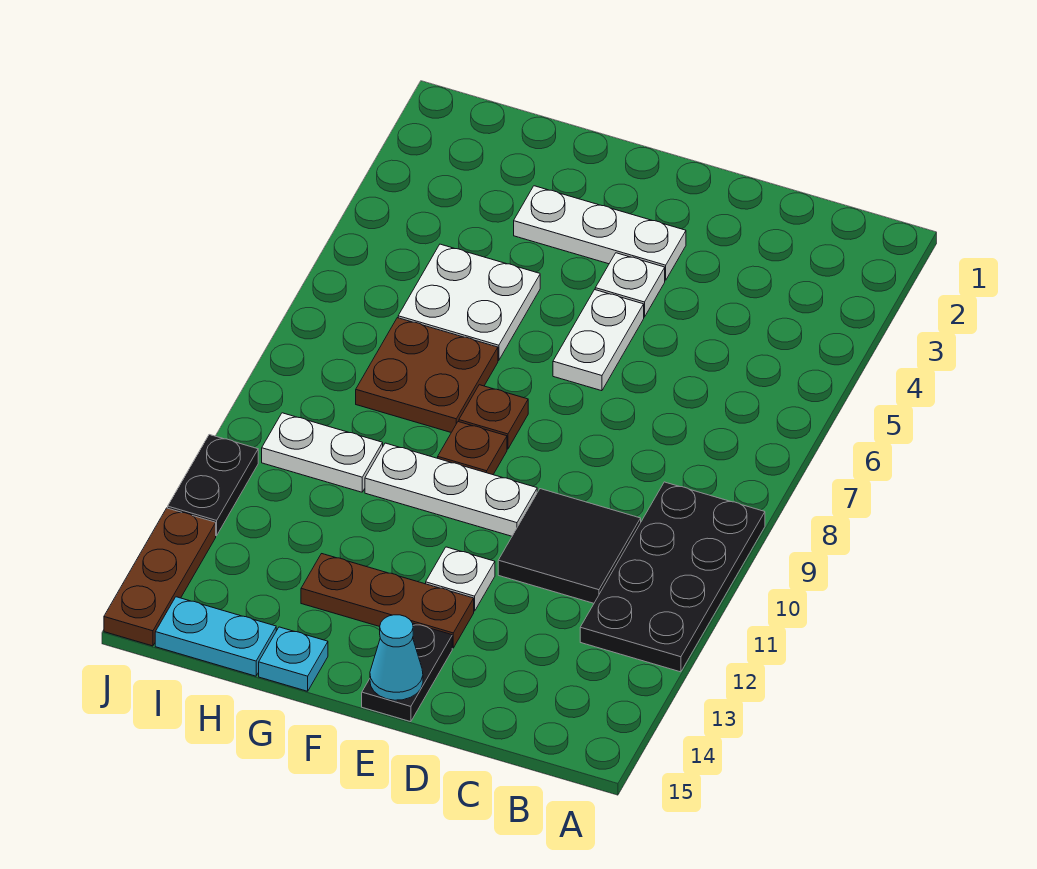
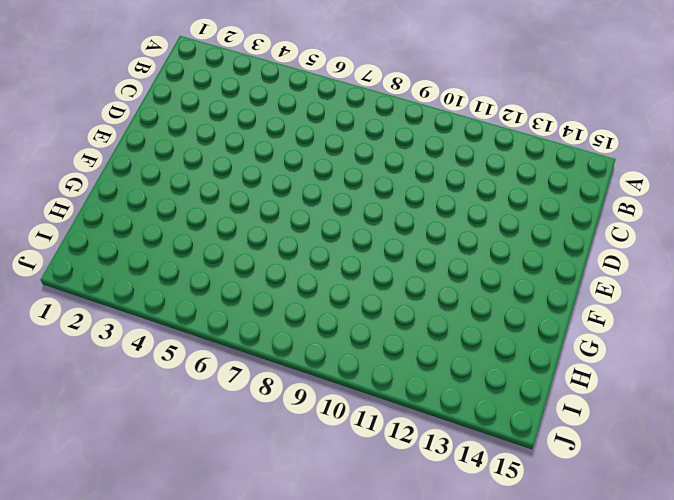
none -> black 2x4 plate [580,482,765,672]
none -> black 2x2 tile [498,489,641,603]
none -> white 1x3 plate [514,186,686,280]

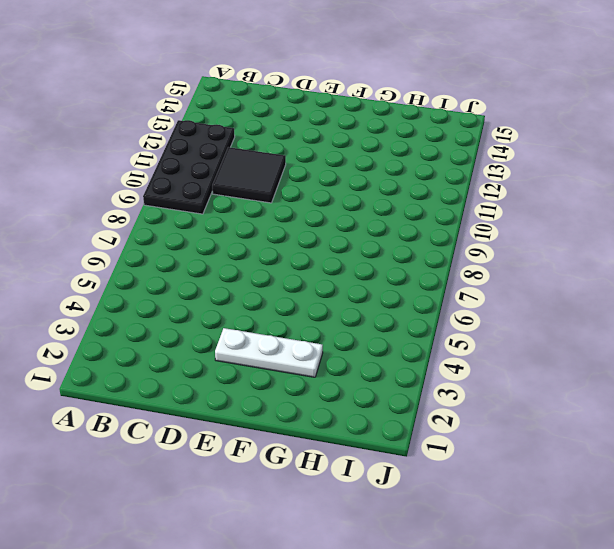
none -> white 1x1 plate [595,253,665,317]
none -> white 1x2 plate [553,290,644,391]
none -> white 1x3 plate [365,443,537,536]

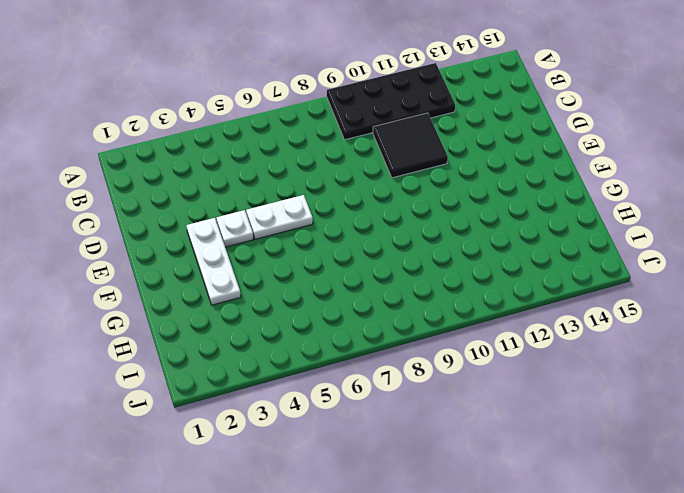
none -> white 1x3 plate [365,443,537,536]
none -> white 1x1 plate [426,547,495,611]
none -> brown 1x3 plate [301,554,474,648]

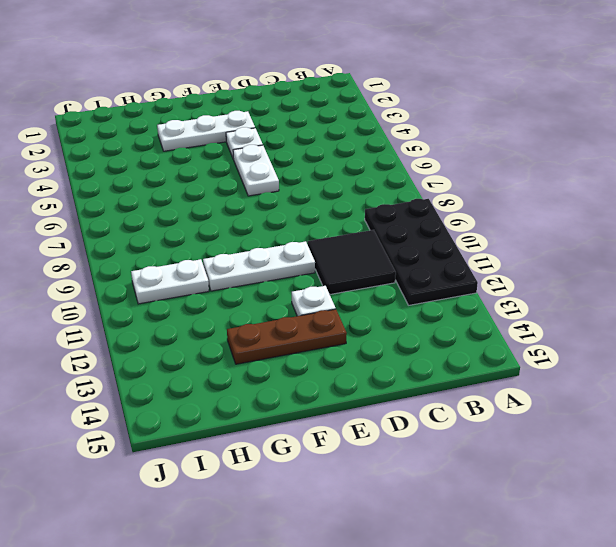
none -> black 1x2 plate [362,623,452,722]
none -> brown 1x1 plate [459,385,528,449]
none -> brown 1x1 plate [438,422,507,475]

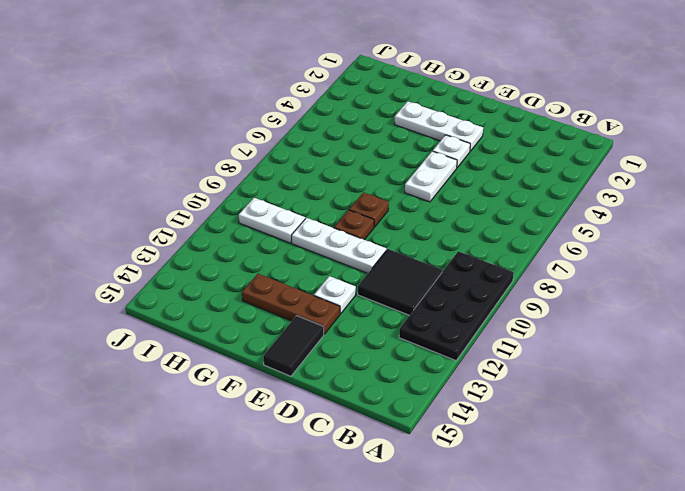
black 1x2 tile [263,316,324,376] -> black 1x2 plate [362,623,452,722]
none -> white 2x2 plate [398,244,540,360]
none -> brown 2x2 plate [356,318,498,432]
none -> cyan 1x1 plate [259,627,328,691]

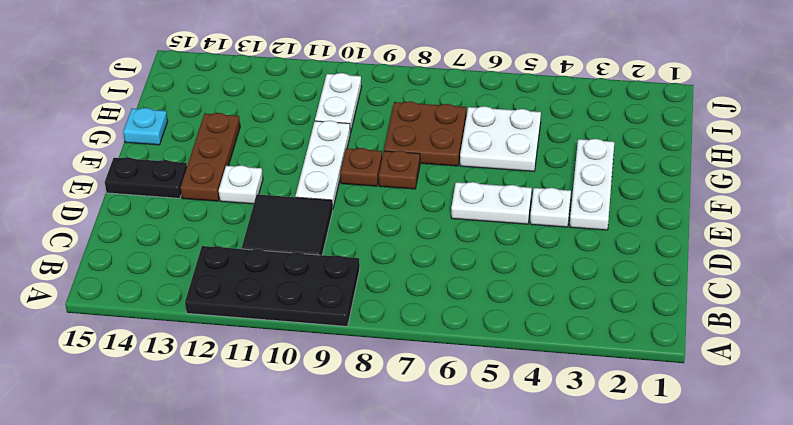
none -> cyan 1x2 plate [155,597,276,676]
none -> black 1x2 plate [168,435,258,536]
none -> brown 1x3 plate [104,508,216,646]

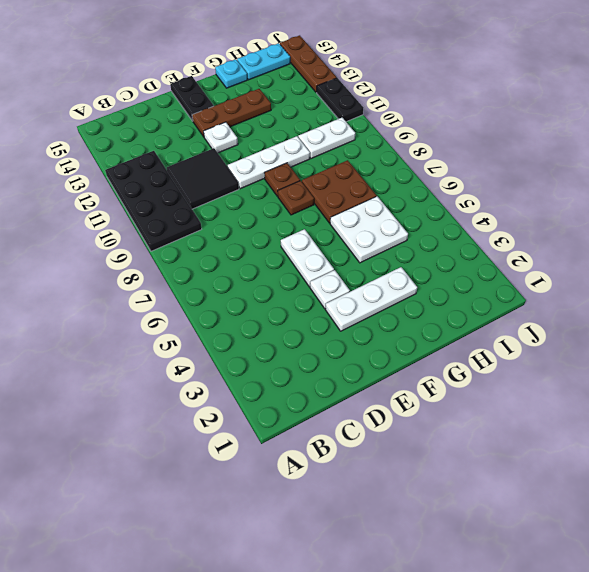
none -> cyan 1x1 cone [370,615,423,700]

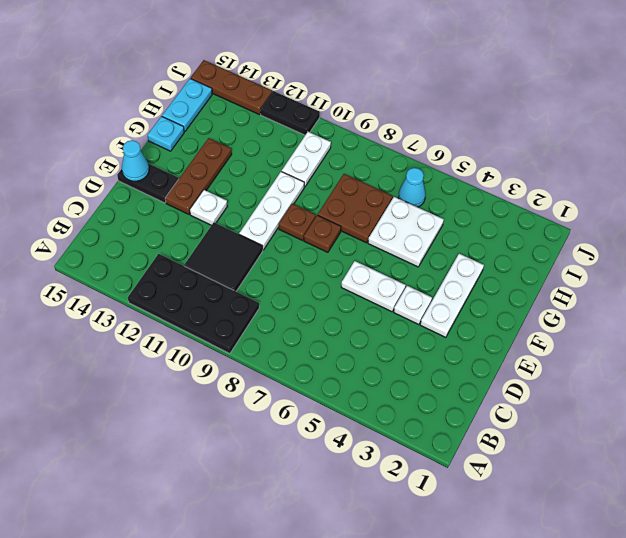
cyan 1x1 cone [399,168,425,207] -> none

